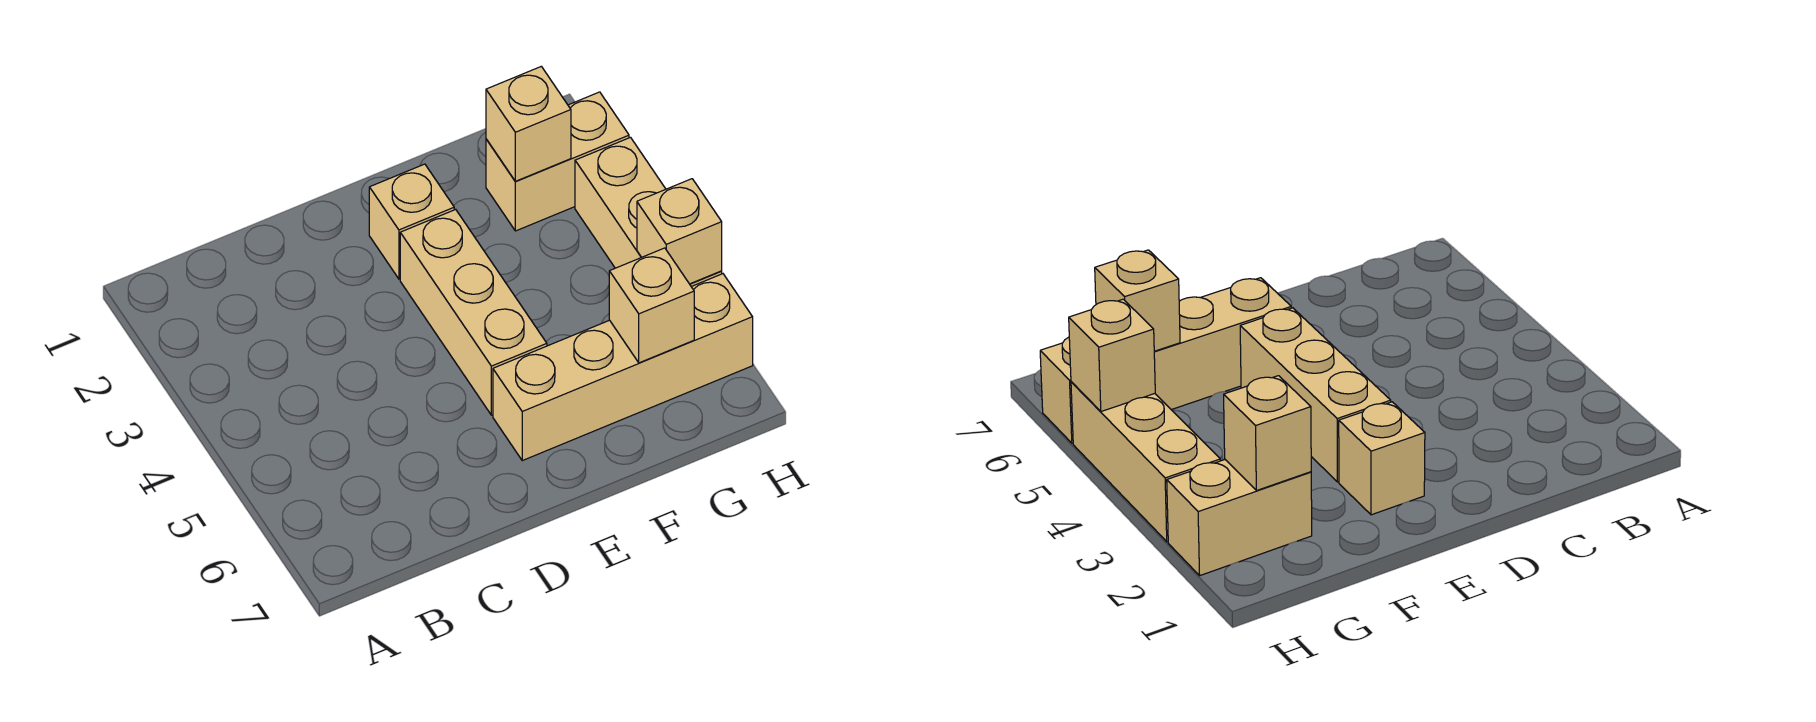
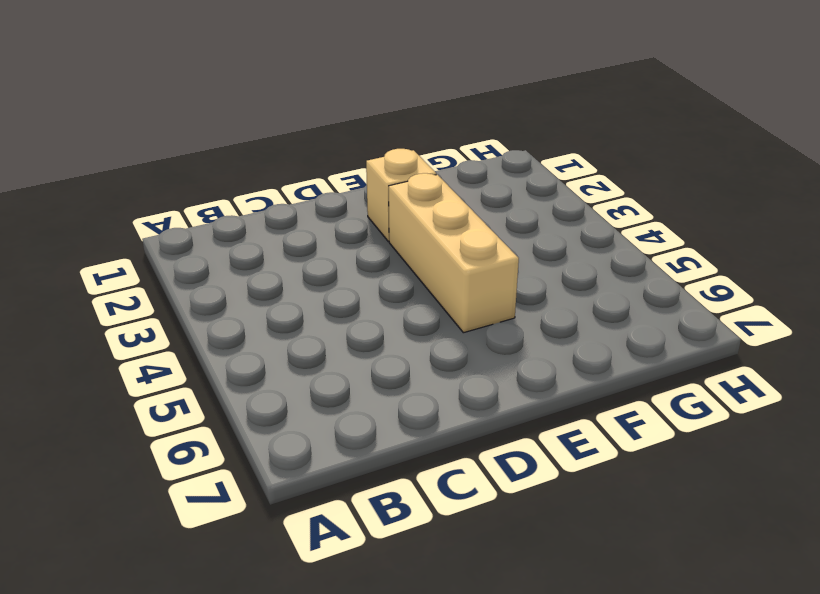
none -> tan 1x4 brick [493,274,753,461]
none -> tan 1x2 brick [486,92,629,231]

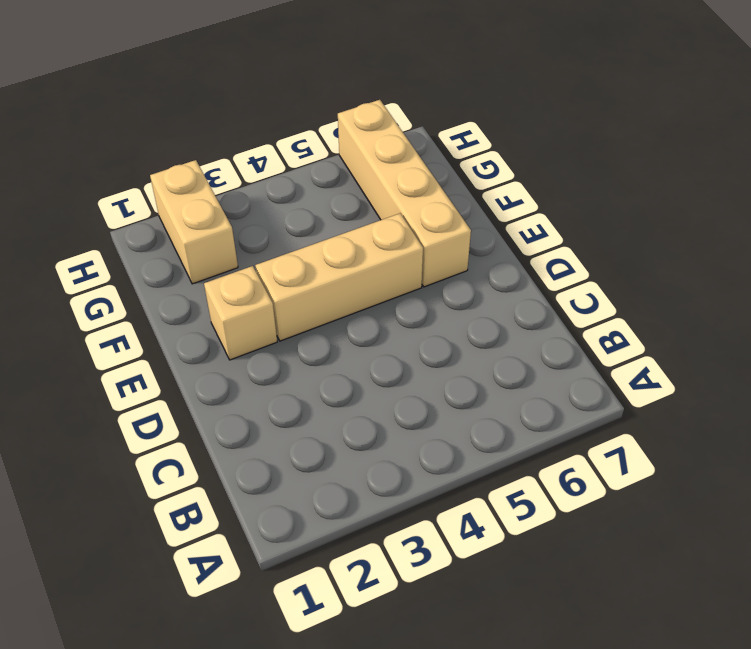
none -> tan 1x3 brick [575,137,722,287]
none -> tan 1x1 brick [486,66,571,181]

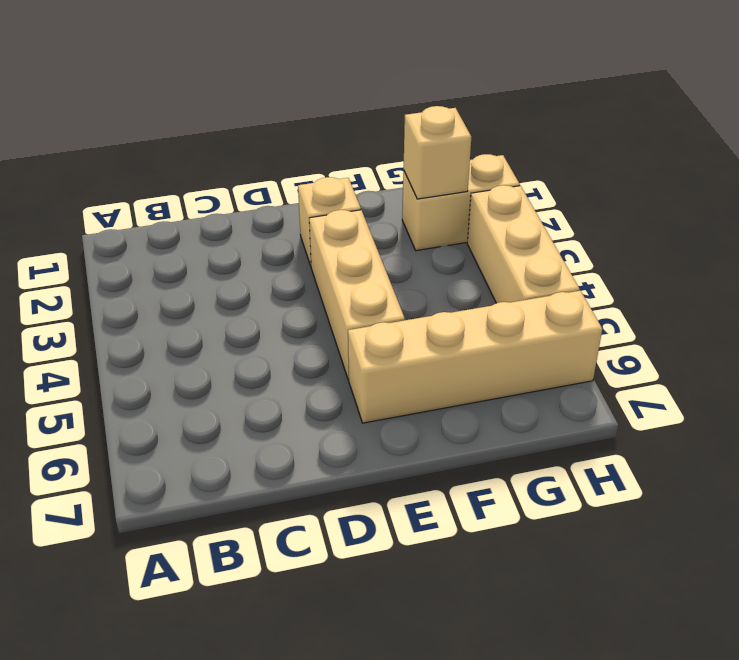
none -> tan 1x1 brick [609,248,694,363]
none -> tan 1x1 brick [637,179,722,284]

